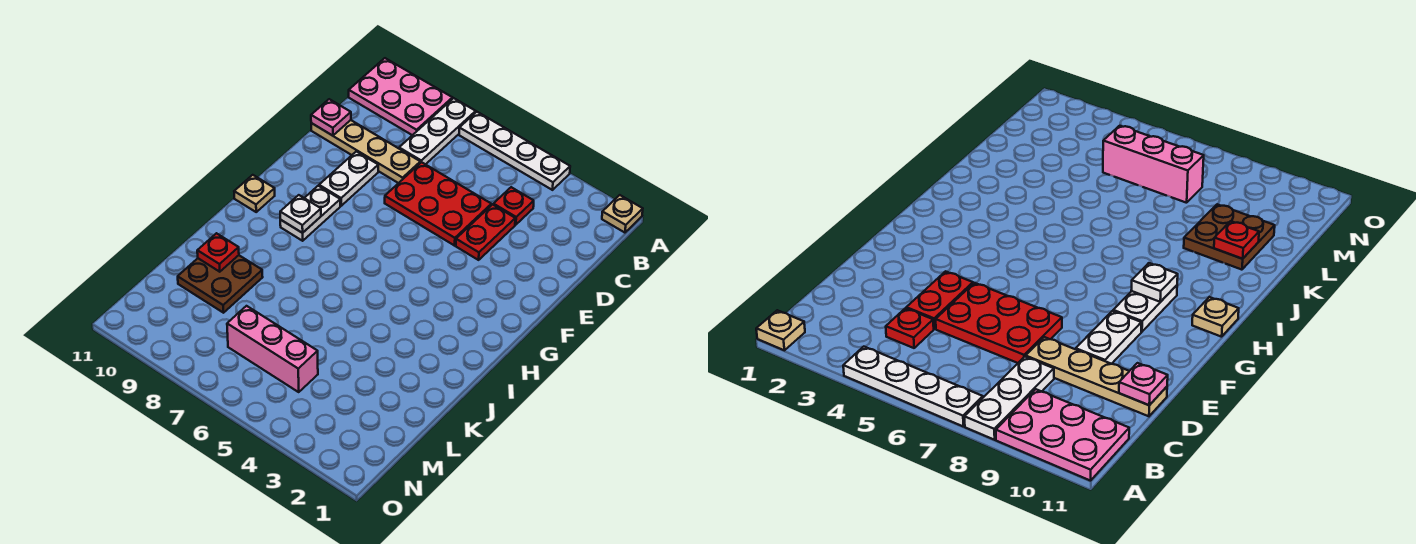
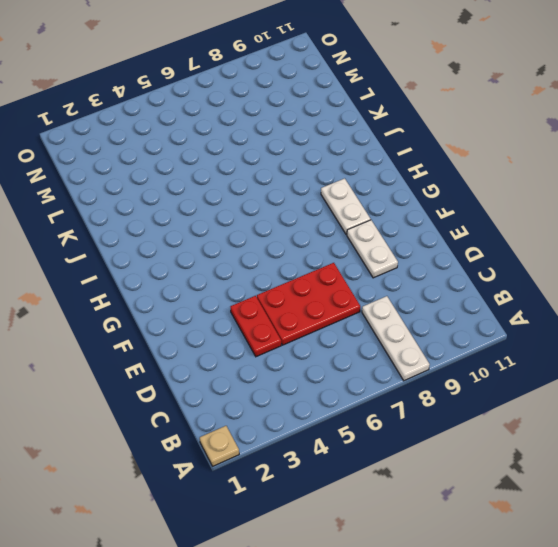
none -> white 1x4 plate [459,112,570,190]
none -> pink 2x3 plate [349,58,452,135]
none -> red 1x1 plate [493,187,534,225]

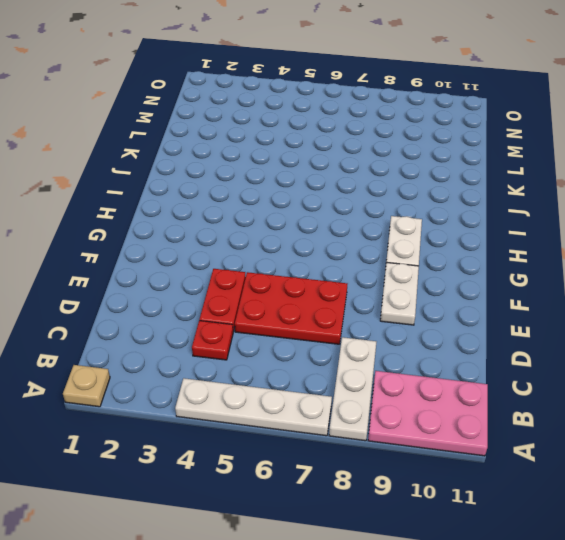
none -> tan 1x4 plate [311,120,420,183]
none -> tan 1x1 plate [234,175,275,212]
none -> brown 2x2 plate [178,255,263,313]

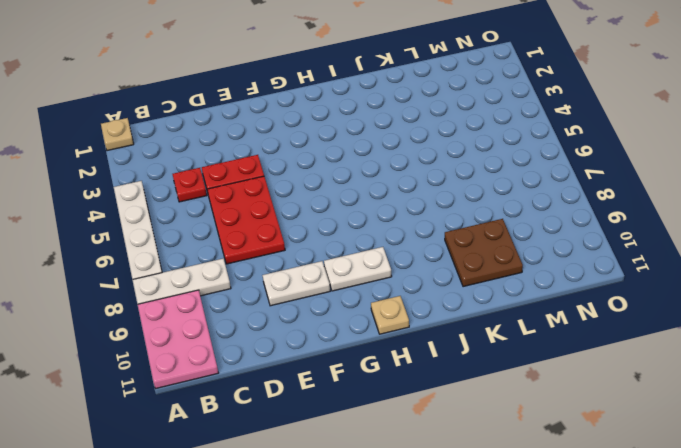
none -> tan 1x4 plate [311,120,420,183]
none -> pink 1x3 brick [227,306,318,392]
none -> pink 1x1 plate [311,99,351,136]

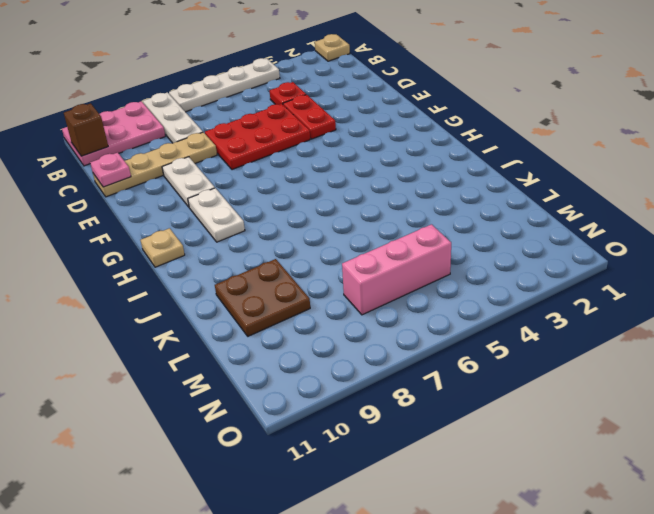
brown 1x1 brick [64,103,108,156] -> none
none -> white 1x1 plate [280,195,321,233]
none -> red 1x1 plate [197,233,239,272]

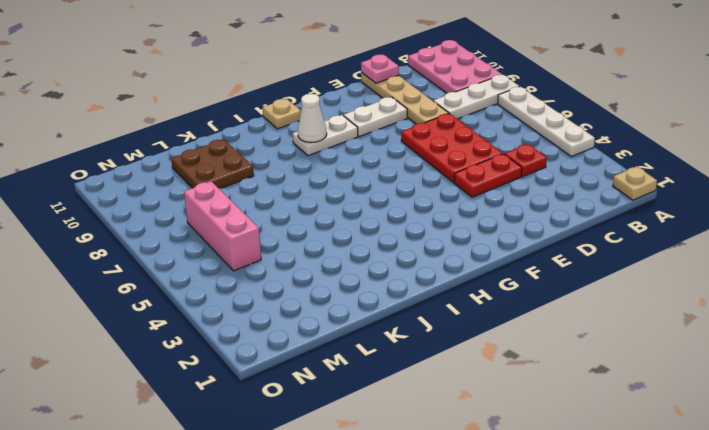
white 1x1 cone [298,94,327,143] -> white 1x1 plate [280,195,321,233]
none -> red 1x1 plate [197,233,239,272]

